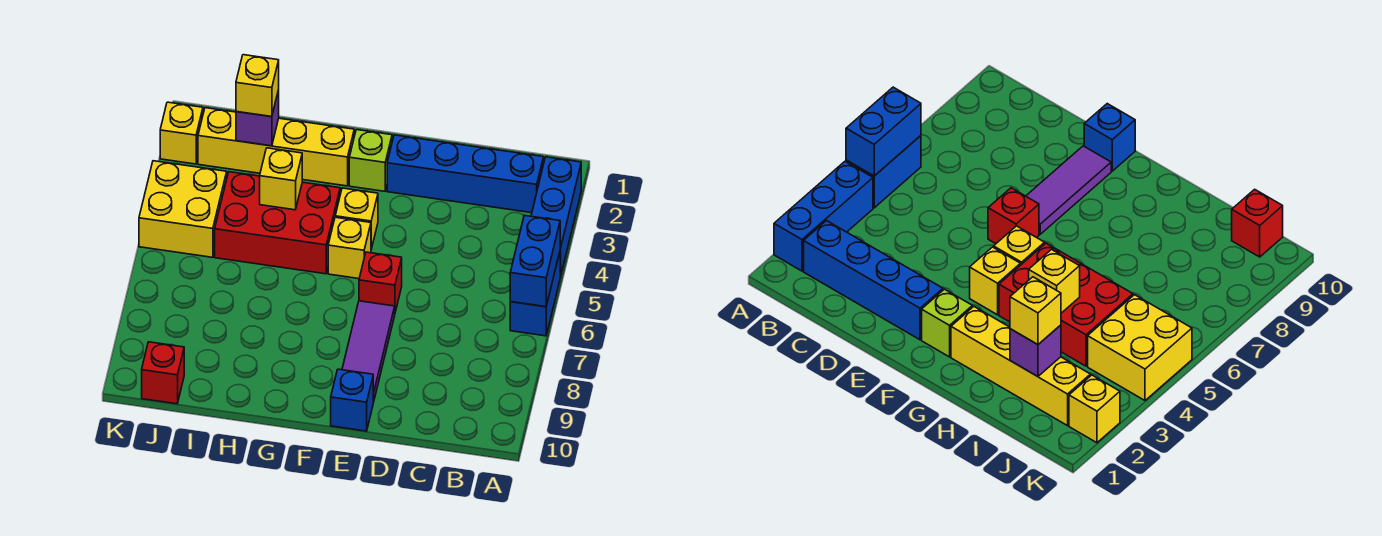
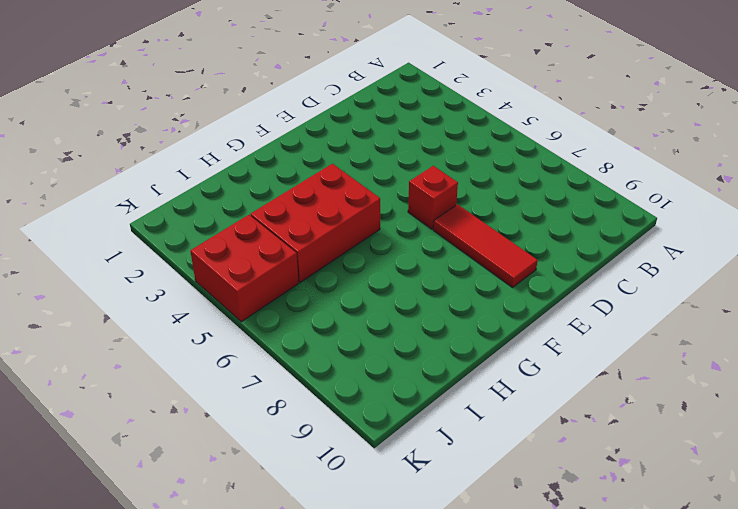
red 1x3 tile [433,204,538,287] -> purple 1x3 tile [342,301,395,402]
red 2x2 brick [190,215,299,322] -> yellow 2x2 brick [139,161,227,257]
none -> blue 1x3 brick [531,157,581,277]
none -> blue 1x2 brick [510,252,560,336]
none -> blue 1x4 brick [387,135,544,213]

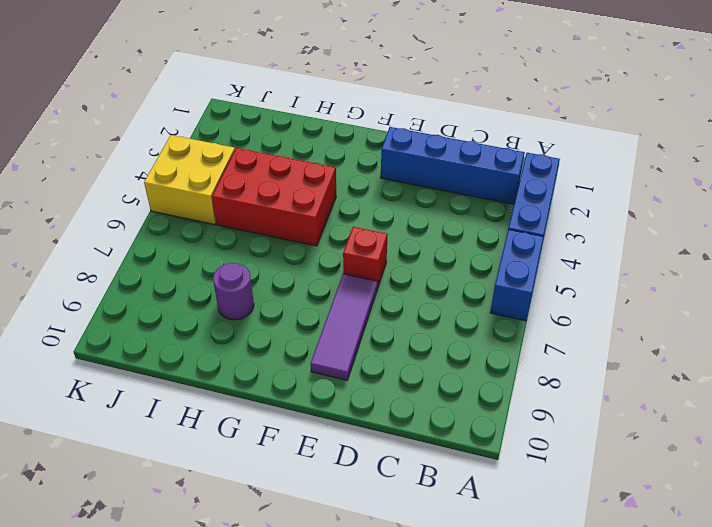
purple 1x1 round brick [213,263,254,320] -> none
none -> blue 1x1 brick [331,369,374,431]
none -> lime 1x1 brick [349,130,392,191]
none -> yellow 1x1 brick [335,188,378,249]

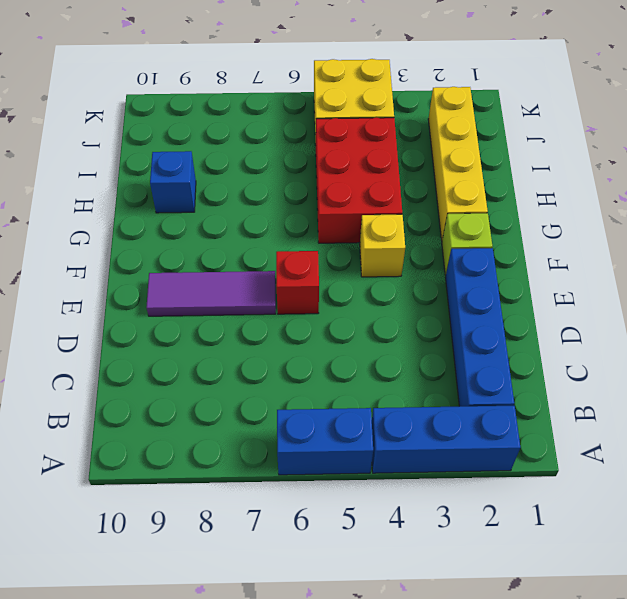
blue 1x1 brick [150,151,196,213] -> blue 1x1 brick moved to [331,369,374,431]
none -> yellow 1x1 brick [328,217,371,279]
none -> red 1x1 brick [142,342,184,404]
none -> yellow 1x1 brick [160,102,203,164]

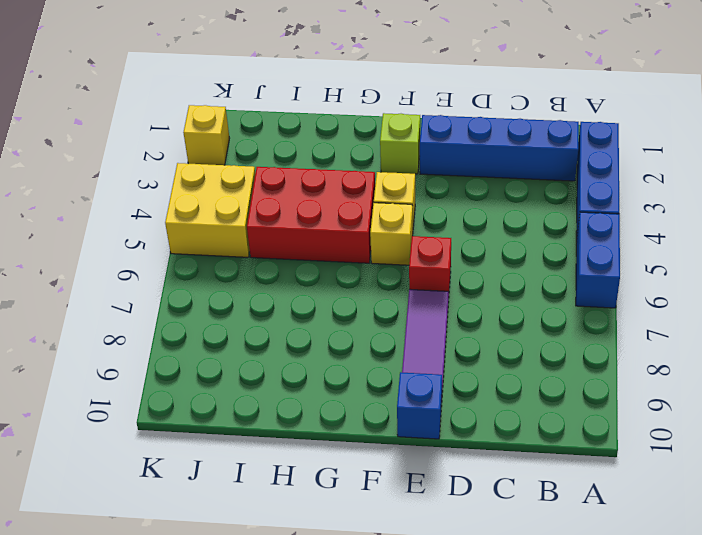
none -> yellow 1x4 brick [198,108,354,186]
none -> red 1x1 brick [142,342,184,404]
none -> blue 1x2 brick [510,215,560,307]

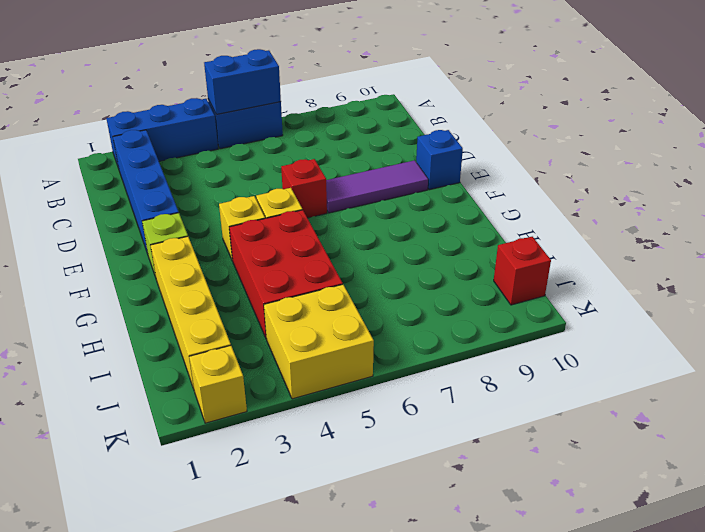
none -> yellow 1x1 brick [260,148,302,210]
none -> purple 1x1 brick [236,90,279,146]
none -> yellow 1x1 brick [236,55,279,117]

